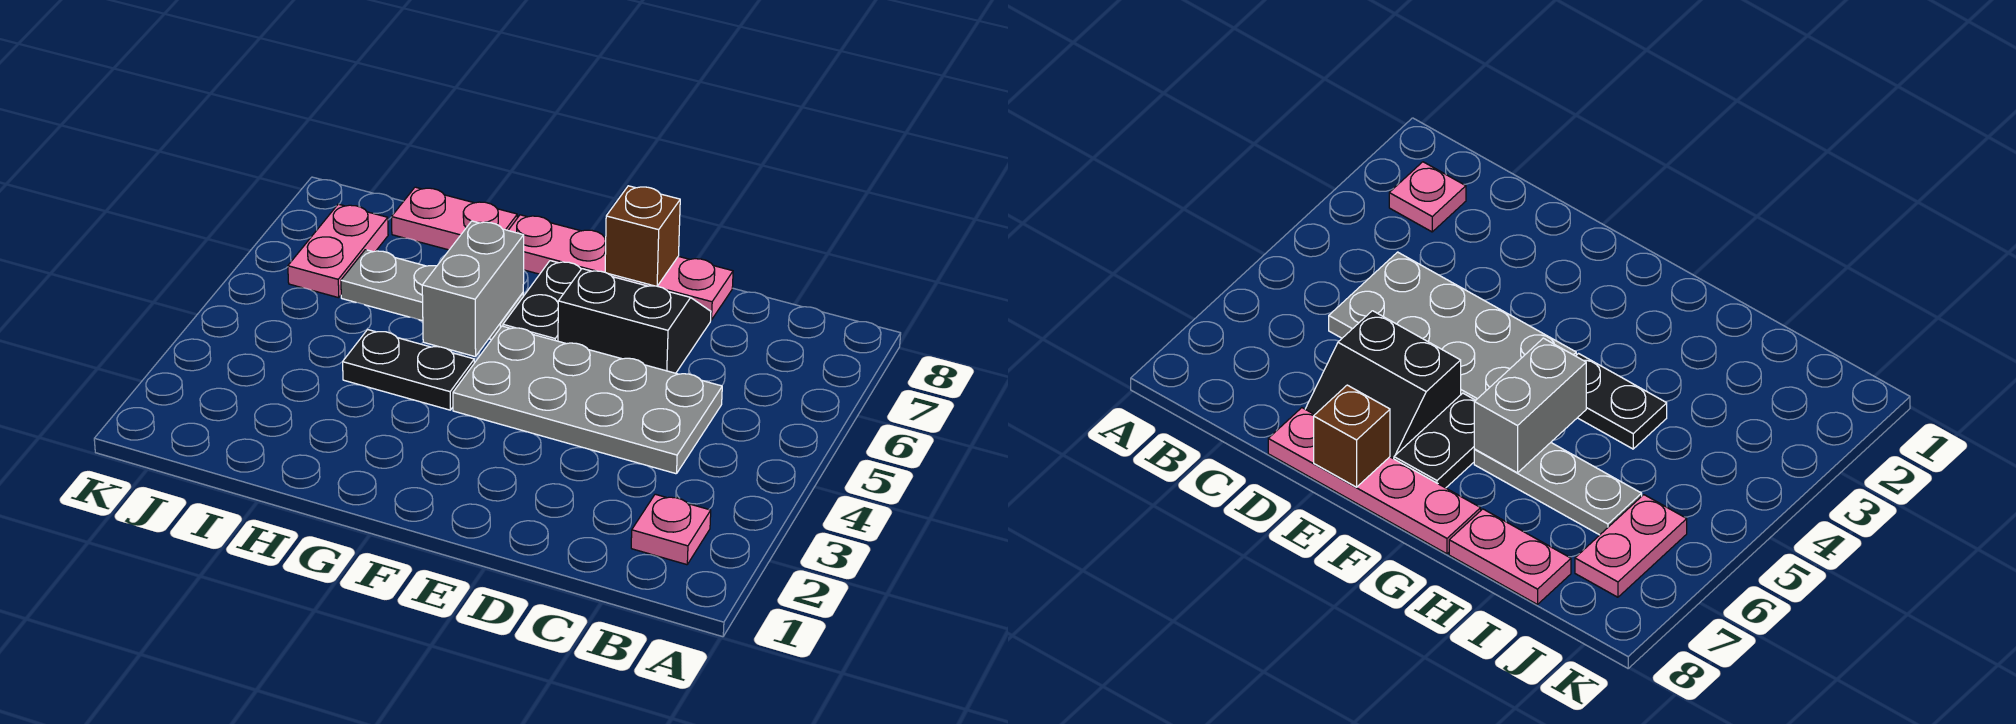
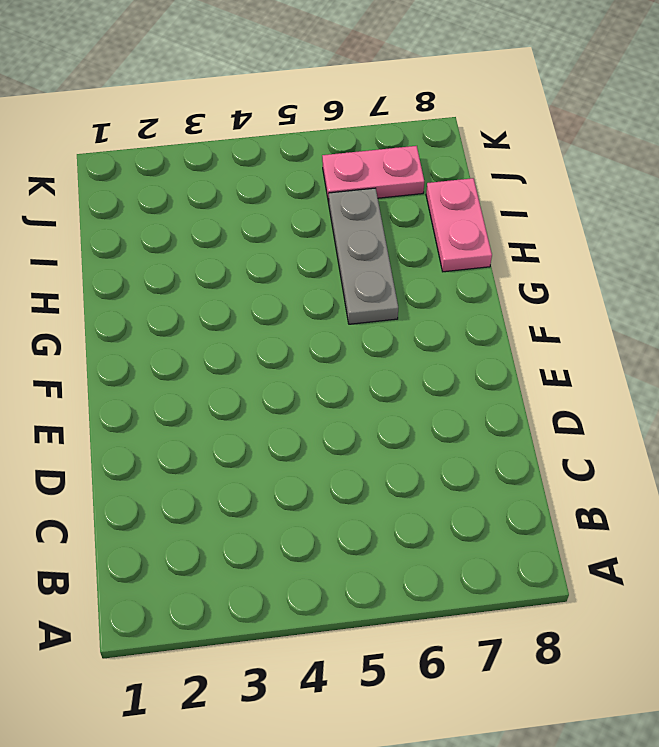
none -> pink 1x1 plate [631,494,711,565]
none -> grey 2x4 plate [453,326,722,474]

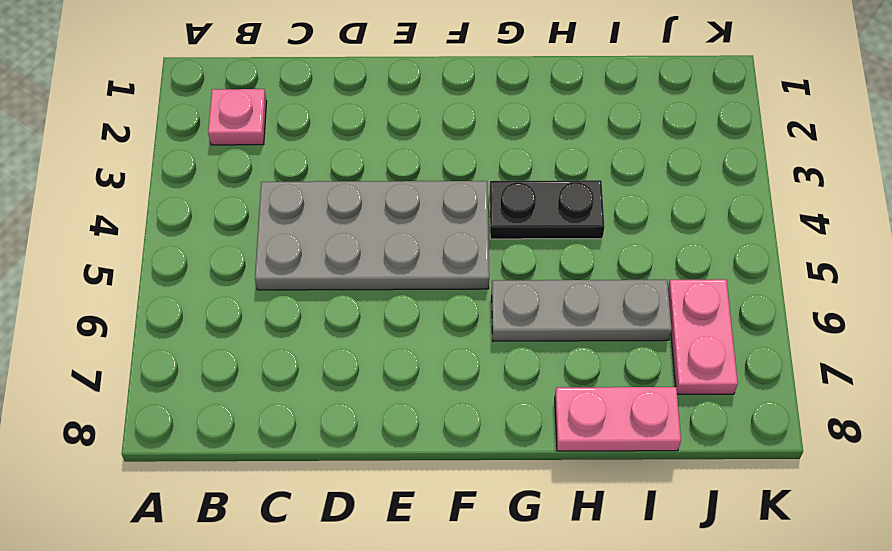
none -> black 2x2 slope [558,269,711,373]
none -> pink 1x4 plate [508,215,733,320]

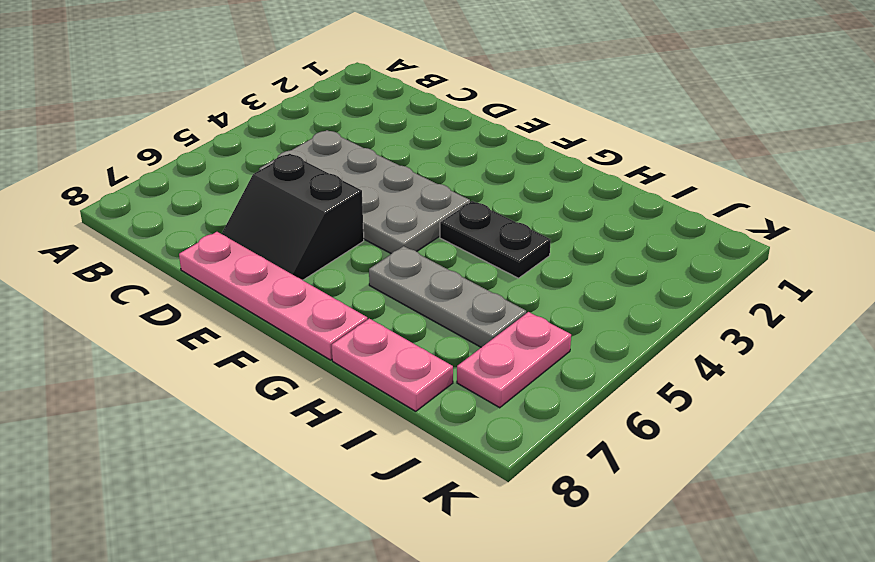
none -> pink 1x1 plate [631,494,711,565]
none -> black 1x2 plate [503,261,581,341]

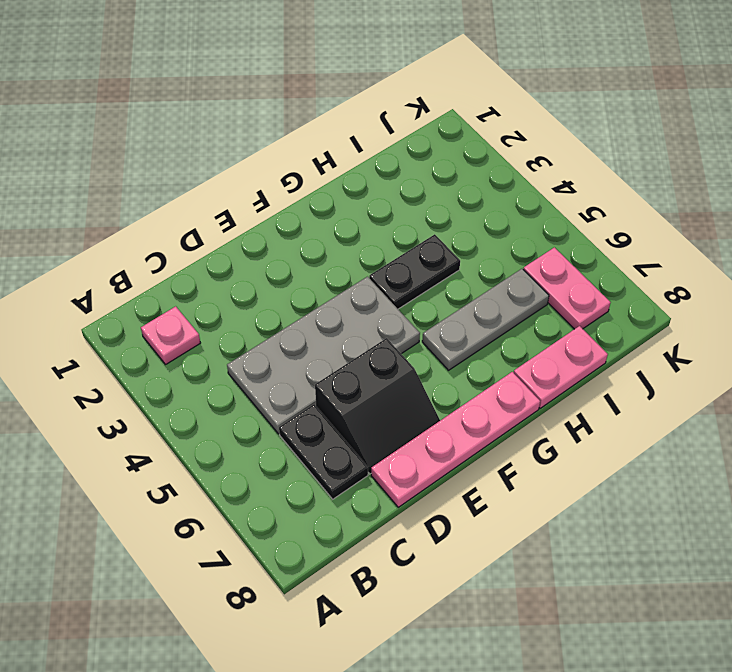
black 1x2 plate [279,404,368,499] -> black 1x2 plate moved to [503,261,581,341]
none -> brown 1x1 brick [605,186,680,286]
none -> grey 1x2 brick [422,221,524,357]

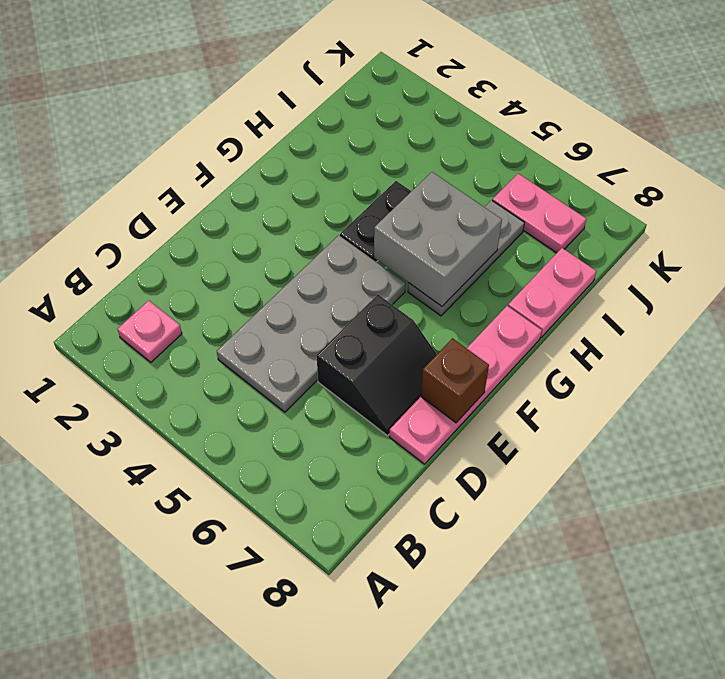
grey 2x2 brick [374,172,502,306] -> grey 1x2 brick [422,221,524,357]
none -> black 1x2 plate [503,261,581,341]

